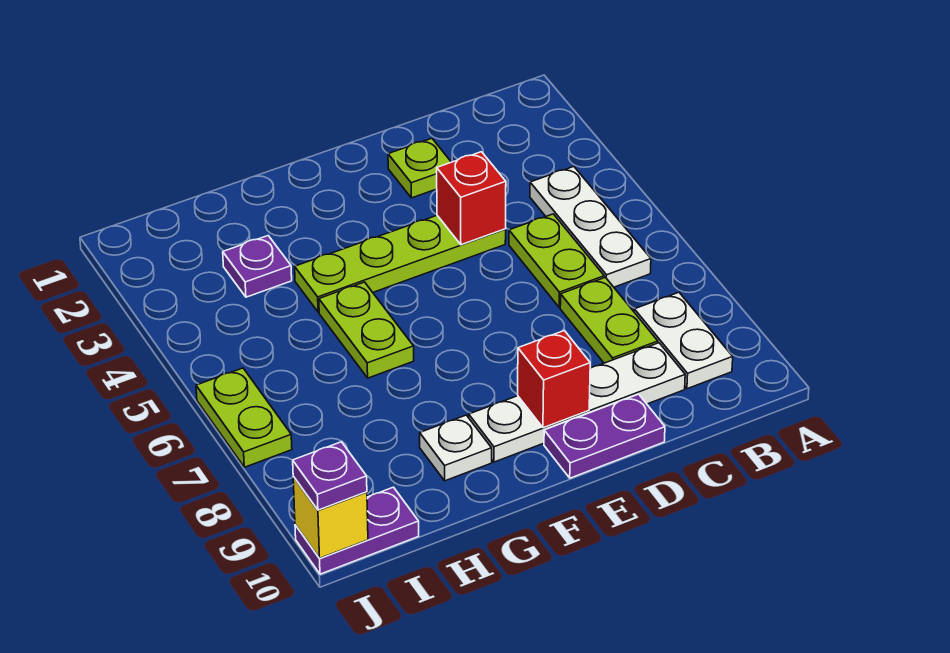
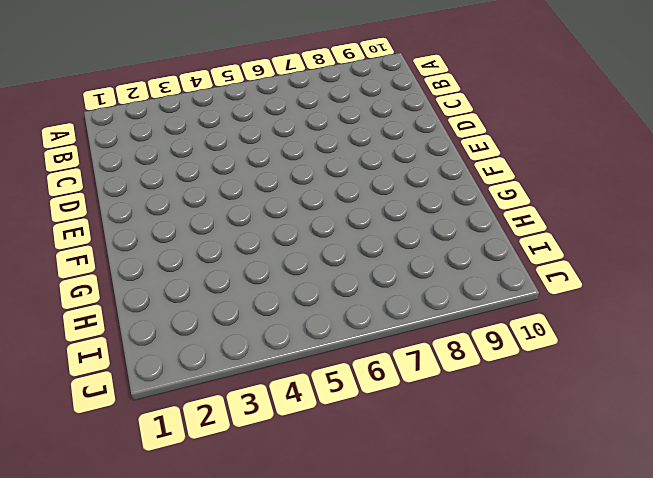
none -> white 1x3 plate [530,167,651,287]
none -> white 1x2 plate [634,292,733,389]
none -> lime 1x2 plate [509,214,604,307]

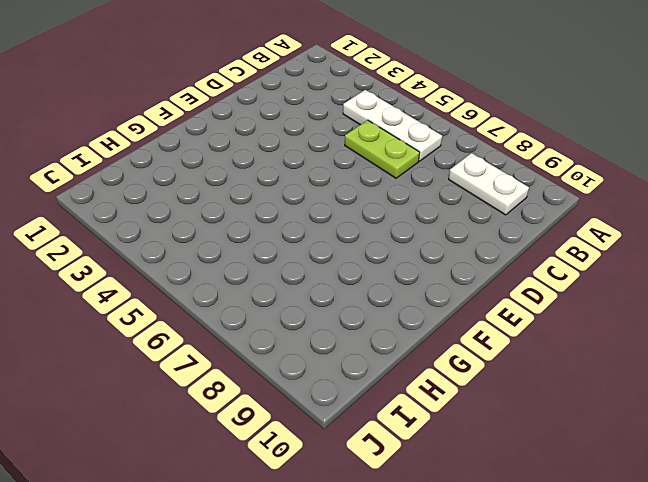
none -> lime 1x2 plate [560,277,658,363]
none -> white 1x4 plate [469,343,685,462]
none -> lime 1x1 plate [388,138,451,198]

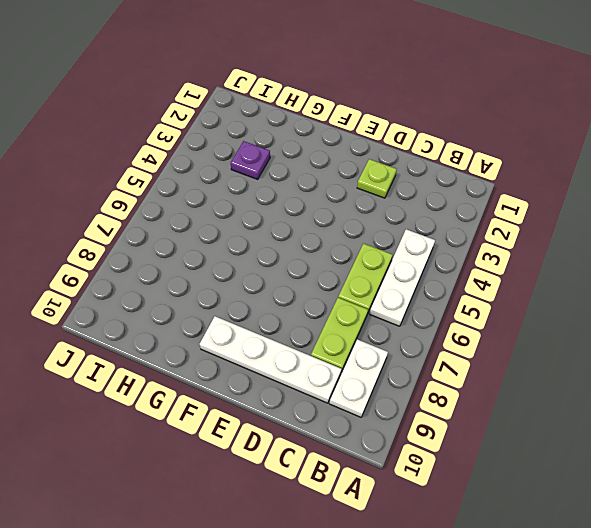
none -> lime 1x4 plate [295,216,506,312]
none -> purple 1x2 plate [544,394,665,478]
none -> lime 1x2 plate [319,282,414,378]

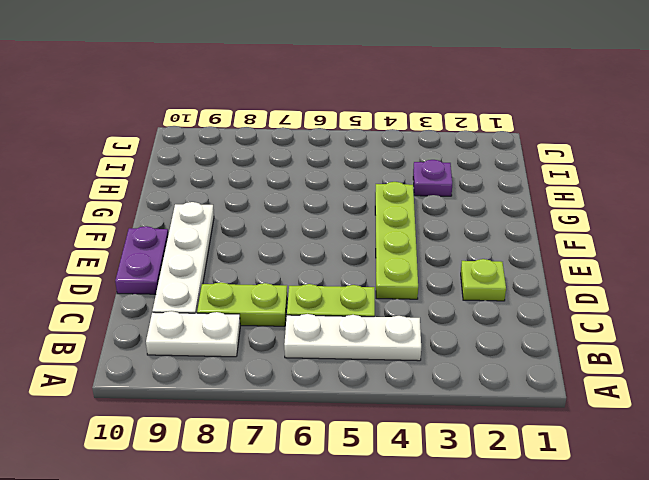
none -> lime 1x2 plate [319,282,414,378]
none -> white 1x1 plate [420,415,492,481]
none -> purple 1x2 plate [295,487,419,574]

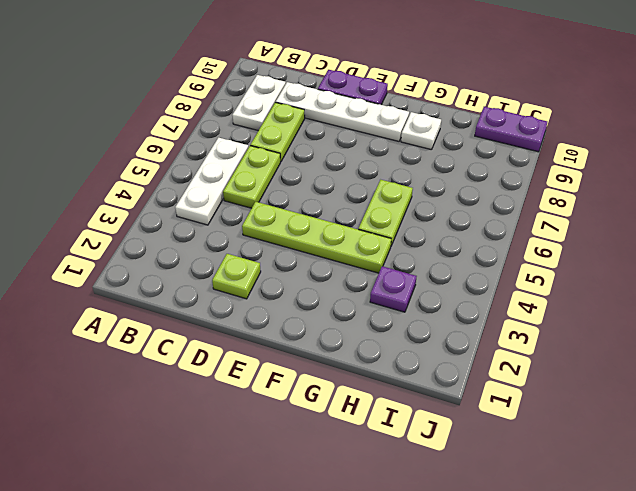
none -> lime 1x2 plate [196,368,292,467]
none -> red 1x1 brick [437,152,506,245]
none -> red 1x1 brick [518,331,590,428]

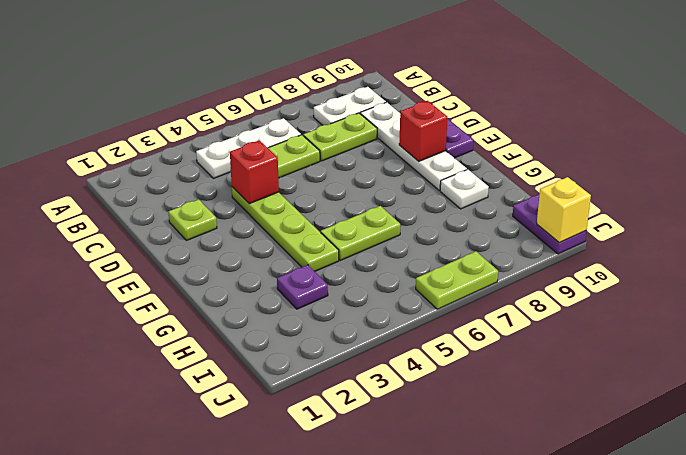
none -> purple 1x1 plate [293,442,367,510]

